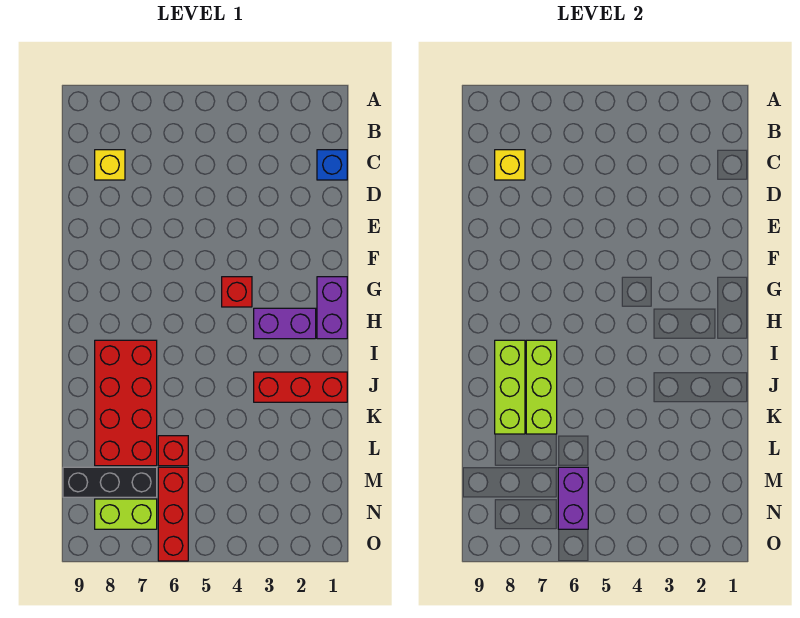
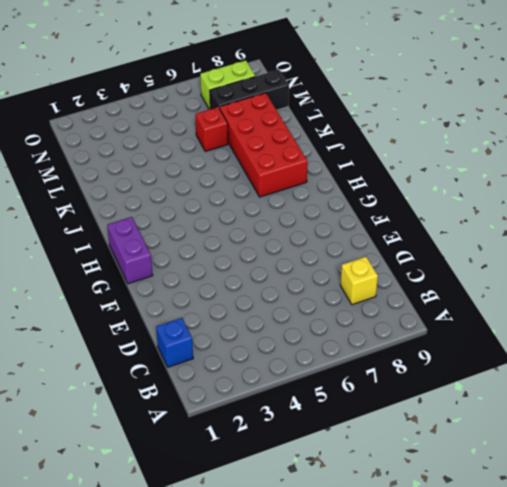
none -> red 1x1 brick [222,277,252,307]
none -> purple 1x2 brick [254,308,316,339]
none -> red 1x3 brick [254,372,347,402]

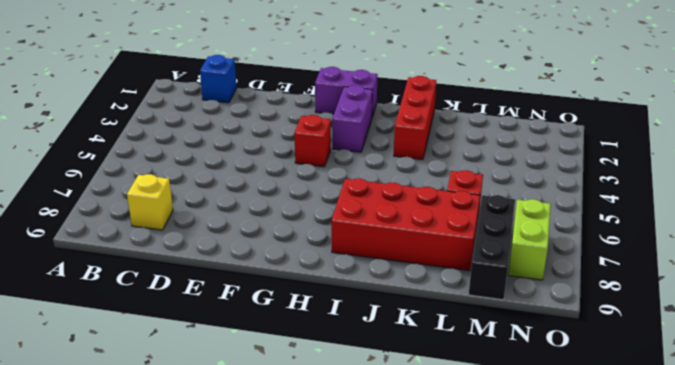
none -> red 1x3 brick [158,467,188,561]
none -> yellow 1x1 brick [495,150,525,180]
none -> lime 1x3 brick [526,340,557,434]

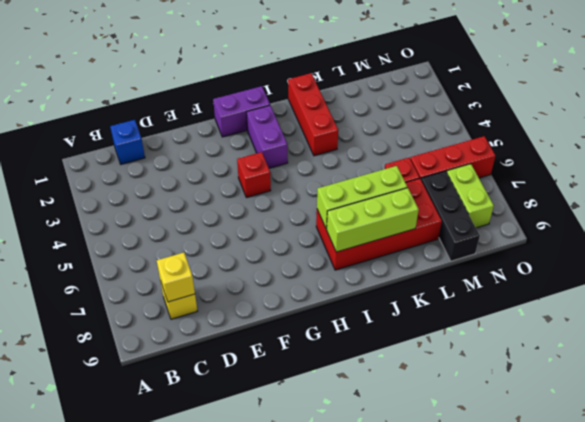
none -> purple 1x2 brick [558,467,588,529]

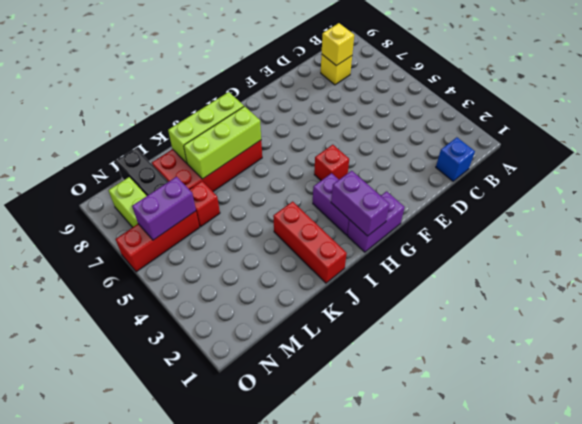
purple 1x2 brick [331,171,390,236] -> none

